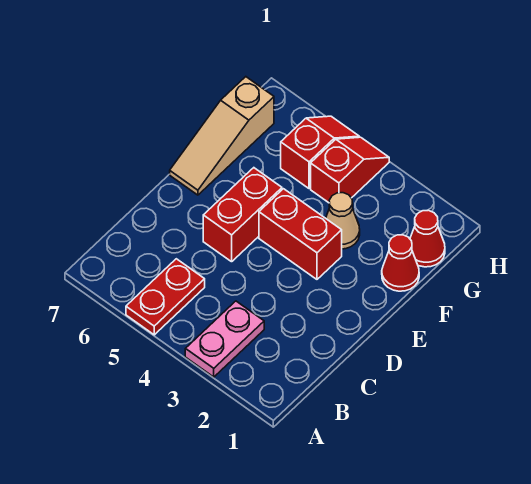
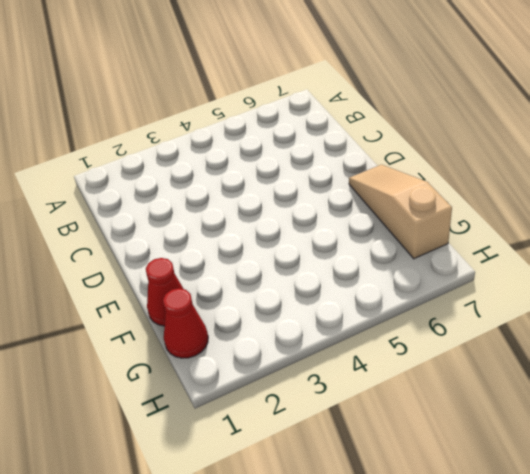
none -> pink 1x2 plate [185,301,264,377]
none -> red 1x2 plate [126,259,205,335]

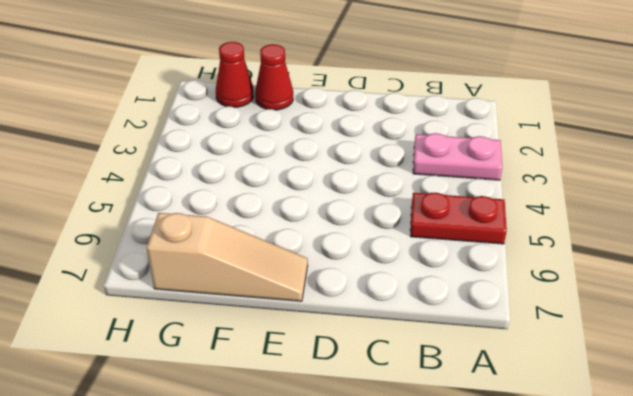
none -> red 1x2 brick [203,168,282,262]
none -> red 1x2 brick [259,189,342,279]

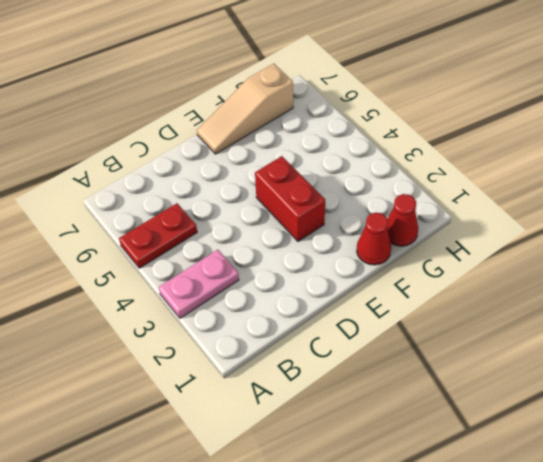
none -> red 1x2 brick [203,168,282,262]
none -> tan 1x1 cone [326,193,360,249]

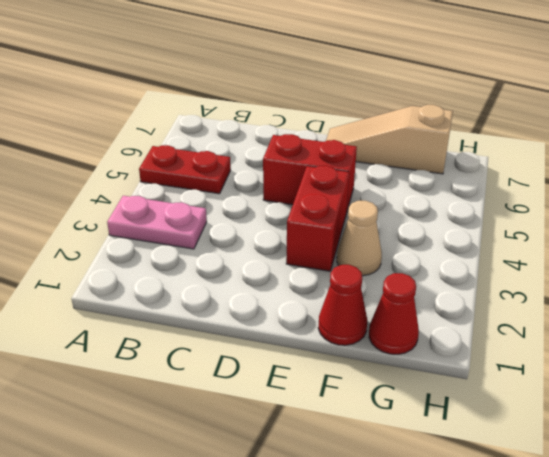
none -> red 1x2 slope [311,137,389,203]
none -> red 1x2 slope [281,116,359,188]

